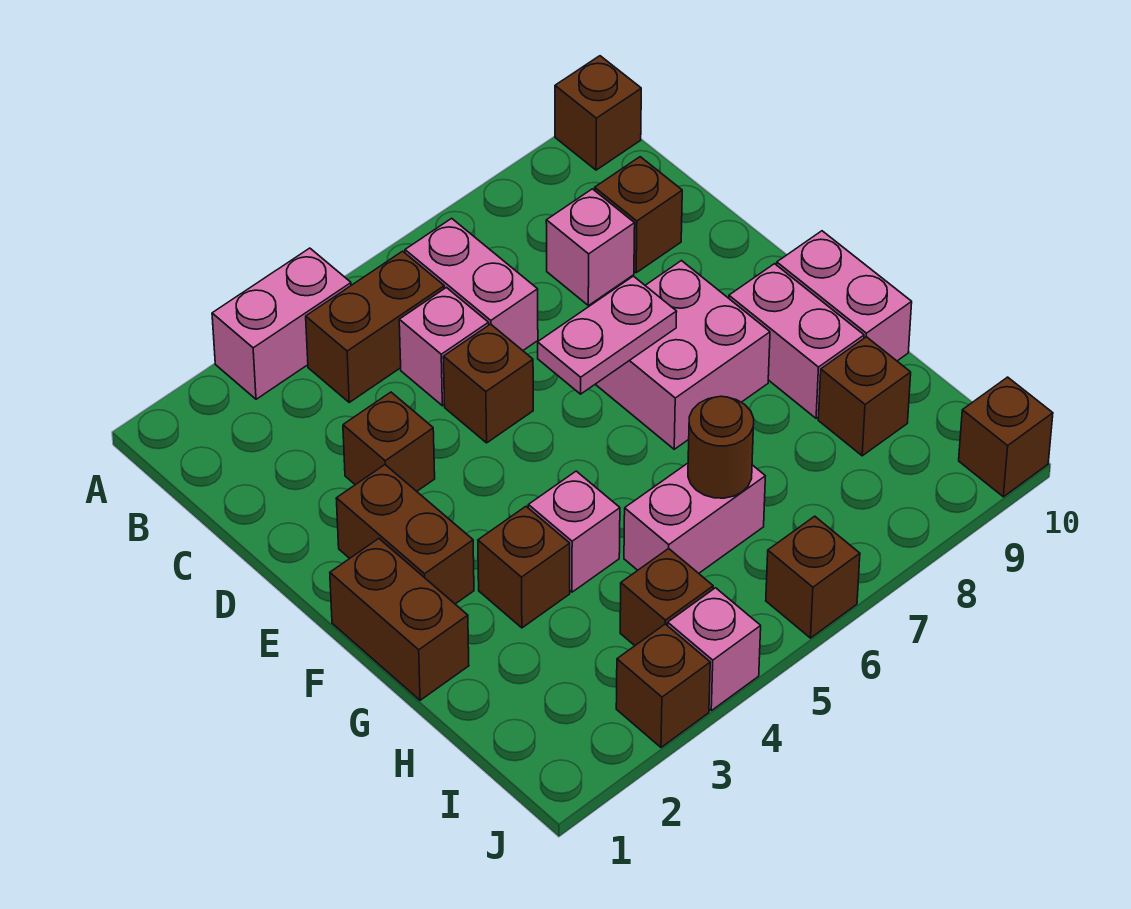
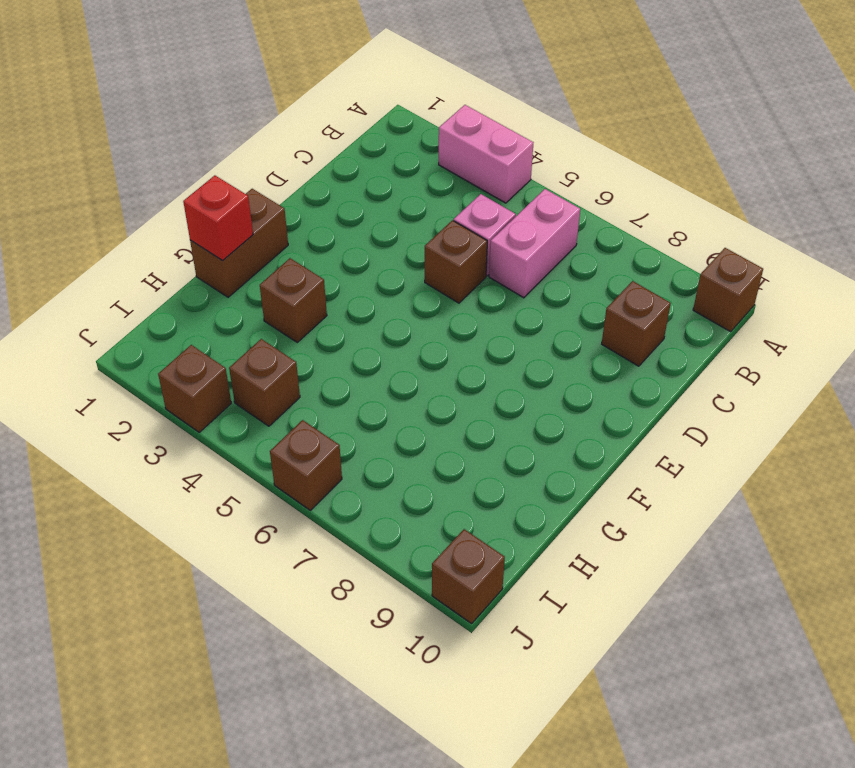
red 1x1 brick [183,175,253,261] -> none
none -> brown 1x2 brick [306,251,444,402]
none -> pink 1x1 brick [546,189,635,306]
none -> brown 1x1 brick [343,392,435,491]

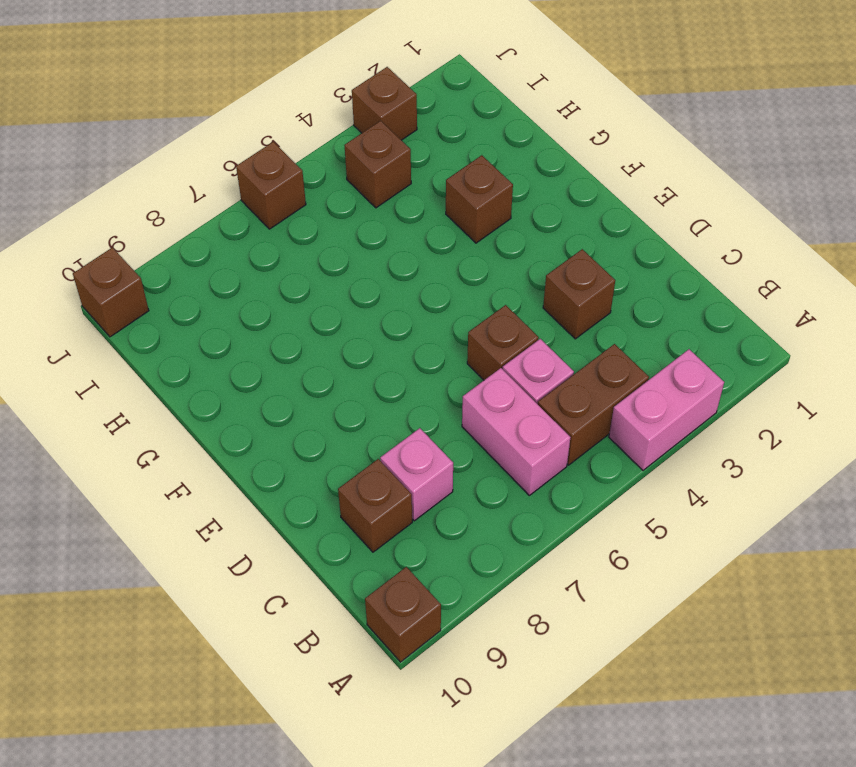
none -> brown 1x2 brick [336,465,474,604]
none -> pink 2x2 brick [595,261,770,449]
none -> brown 1x2 brick [330,539,469,700]

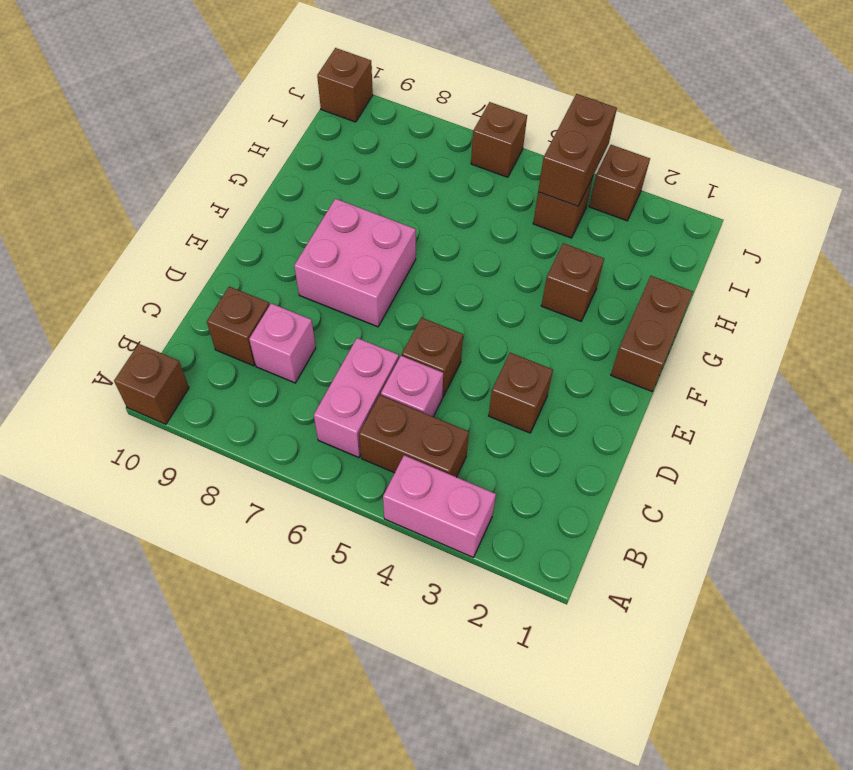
brown 1x2 brick [538,94,617,206] -> brown 1x2 brick moved to [336,465,474,604]
none -> pink 1x2 brick [729,264,864,418]
none -> pink 1x2 brick [777,231,912,361]
none -> pink 1x1 brick [528,471,620,592]

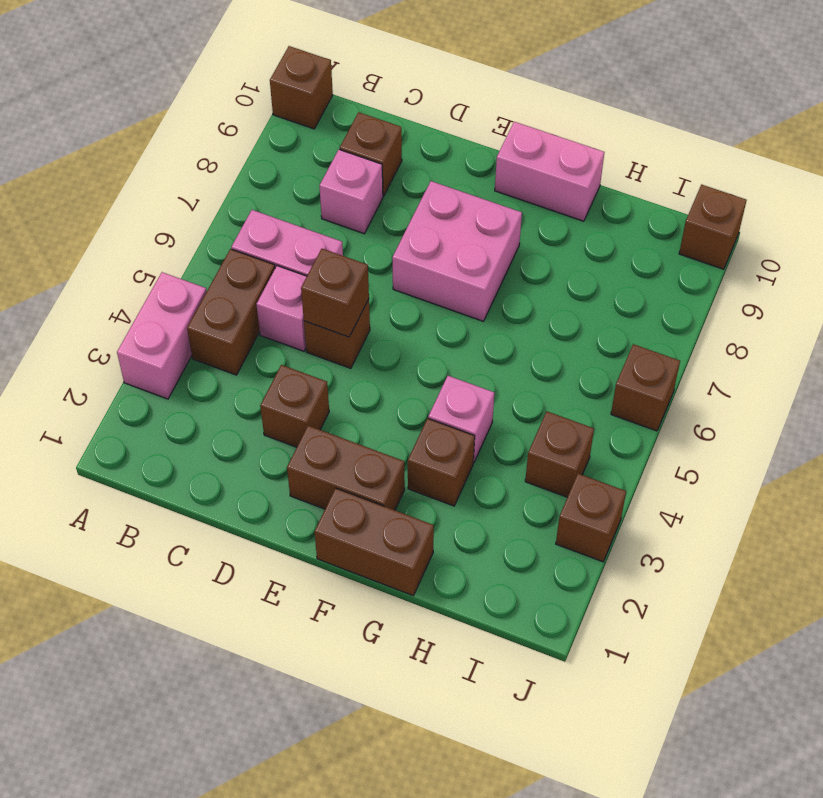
brown 1x1 brick [301,249,369,337] -> brown 1x1 brick moved to [818,337,911,456]
none -> pink 1x2 brick [729,264,864,418]
none -> pink 1x2 brick [624,463,765,573]
none -> pink 1x1 brick [668,588,761,711]

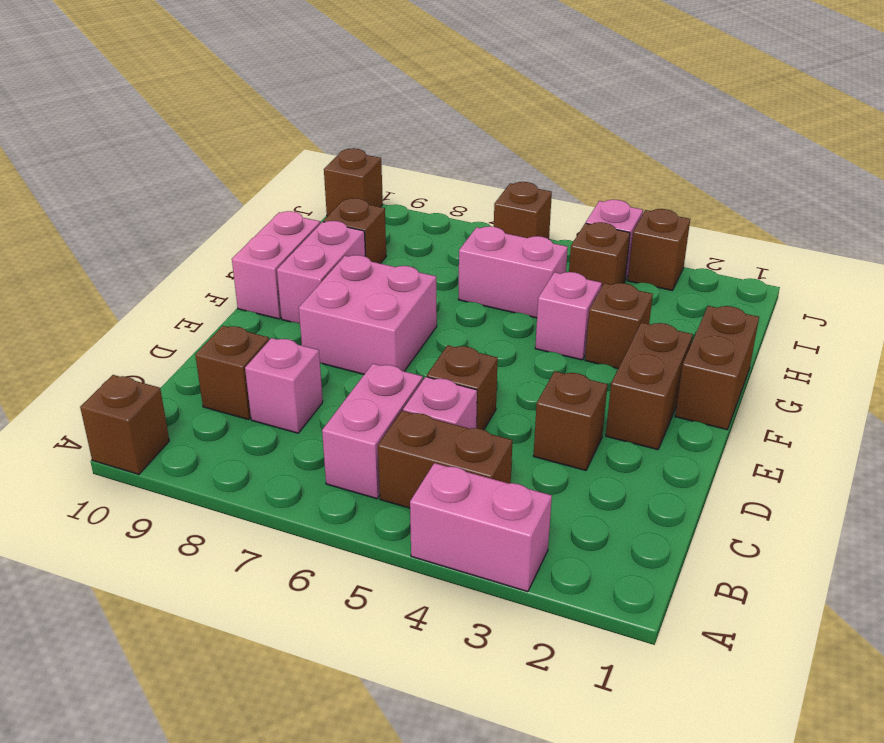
none -> pink 1x2 plate [538,276,677,394]
none -> brown 1x1 round brick [688,396,754,498]

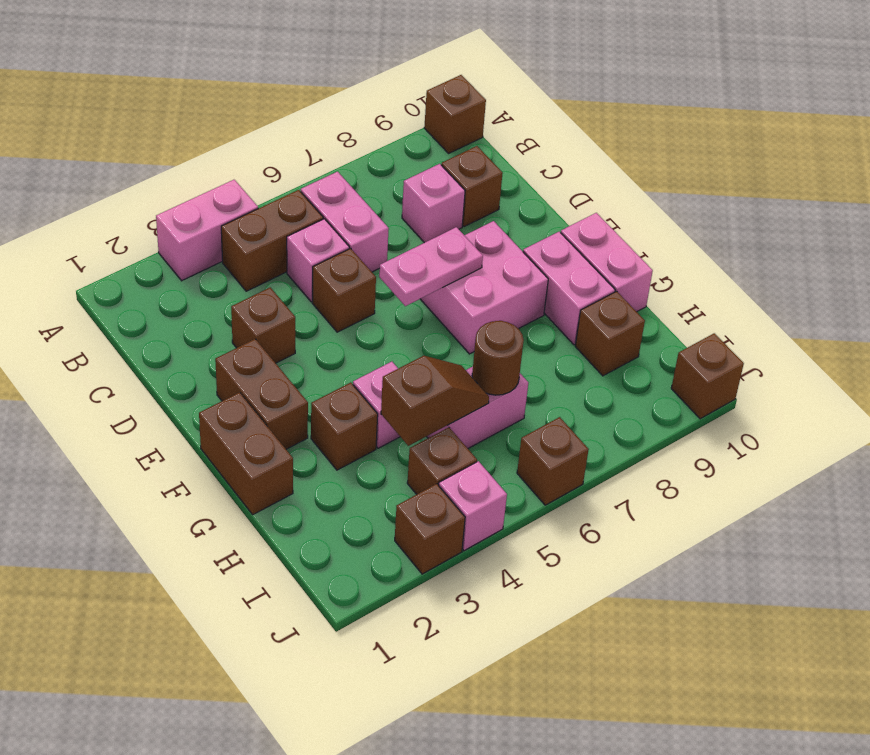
brown 1x2 slope [381,356,489,446] -> none

